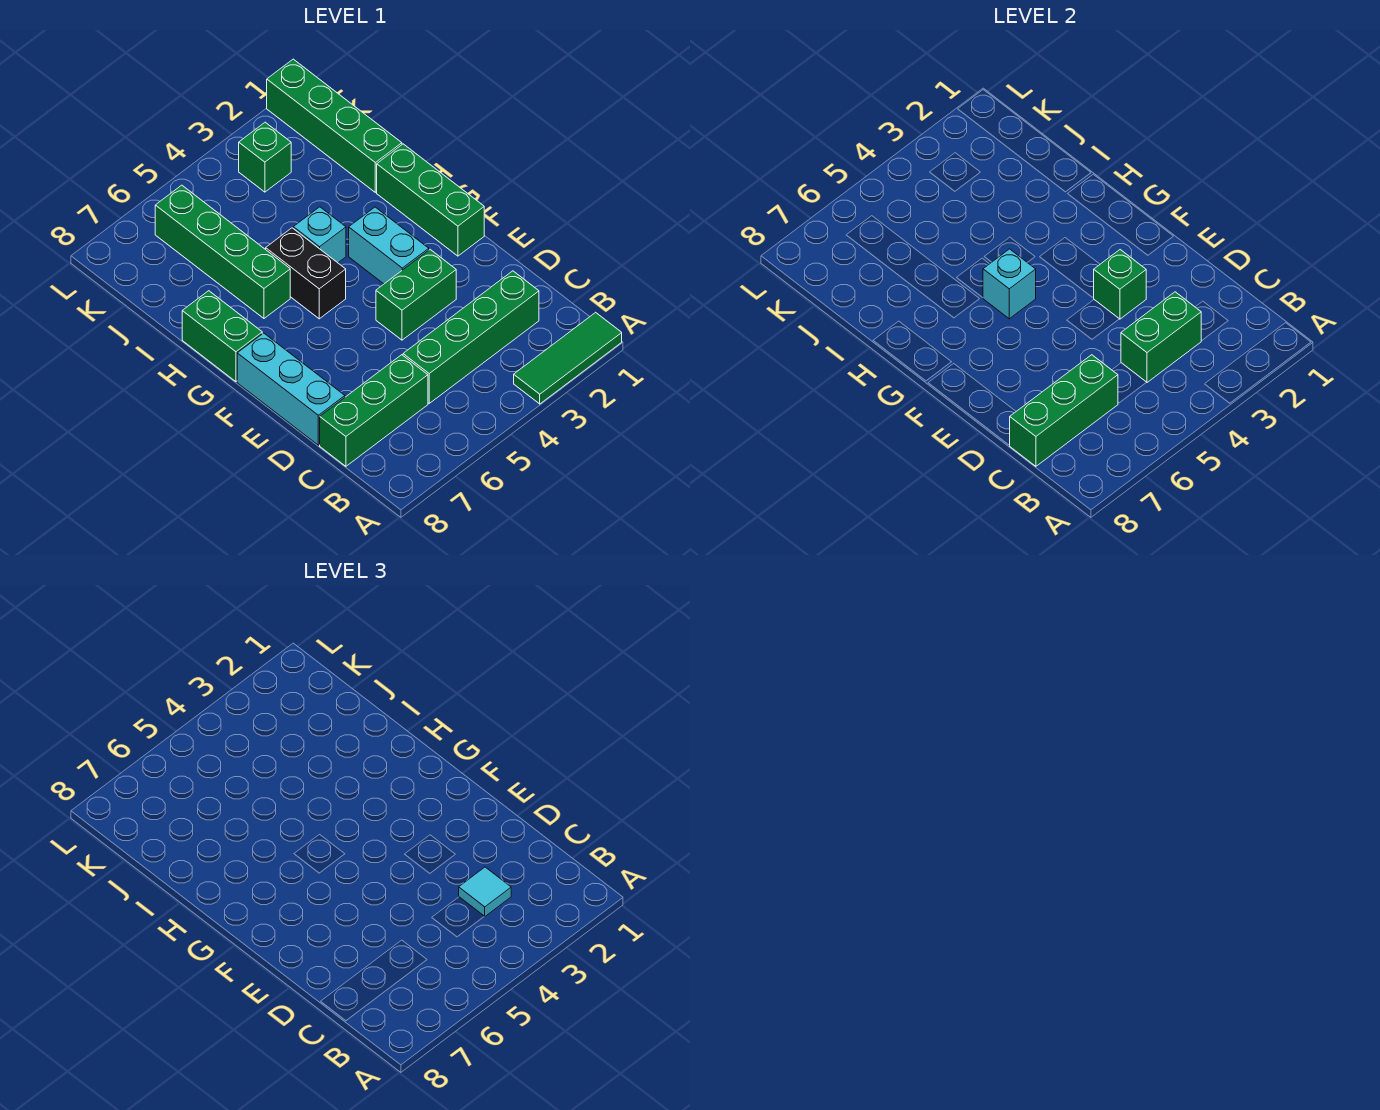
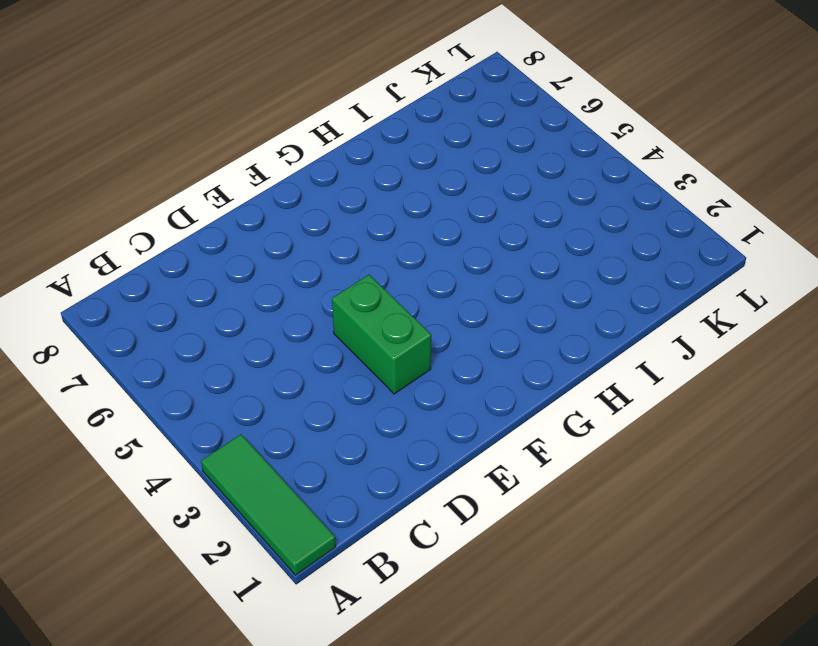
none -> green 1x4 brick [403,271,539,403]
none -> green 1x3 brick [320,355,428,466]
none -> cyan 1x3 brick [237,333,345,445]

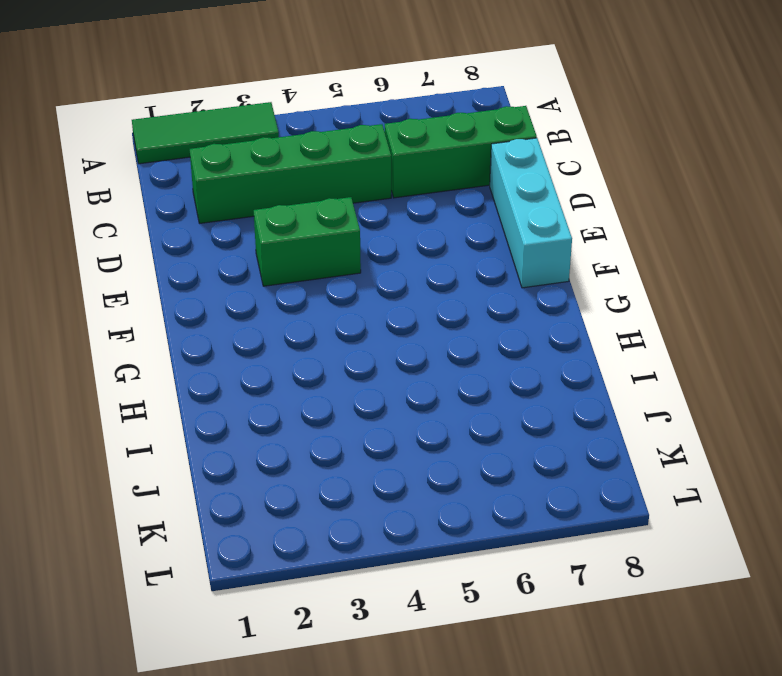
none -> green 1x3 brick [377,144,484,256]
none -> cyan 1x2 brick [349,207,429,284]
none -> black 1x2 brick [266,228,346,319]

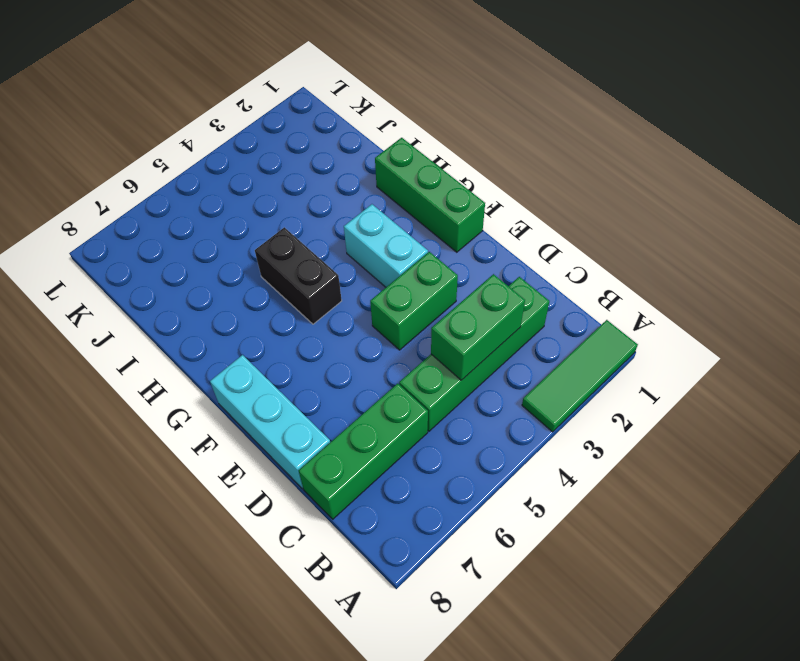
none -> green 1x2 brick [182,291,262,382]
none -> cyan 1x1 brick [293,207,346,263]
none -> green 1x4 brick [155,185,290,318]

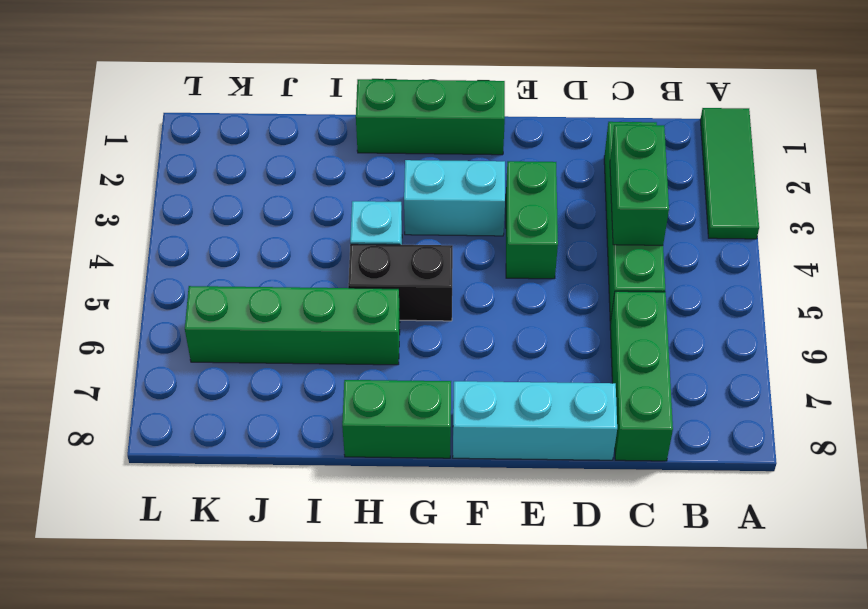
none -> green 1x4 brick [267,59,402,192]
none -> green 1x1 brick [239,122,291,192]
none -> green 1x3 brick [1010,355,1118,466]

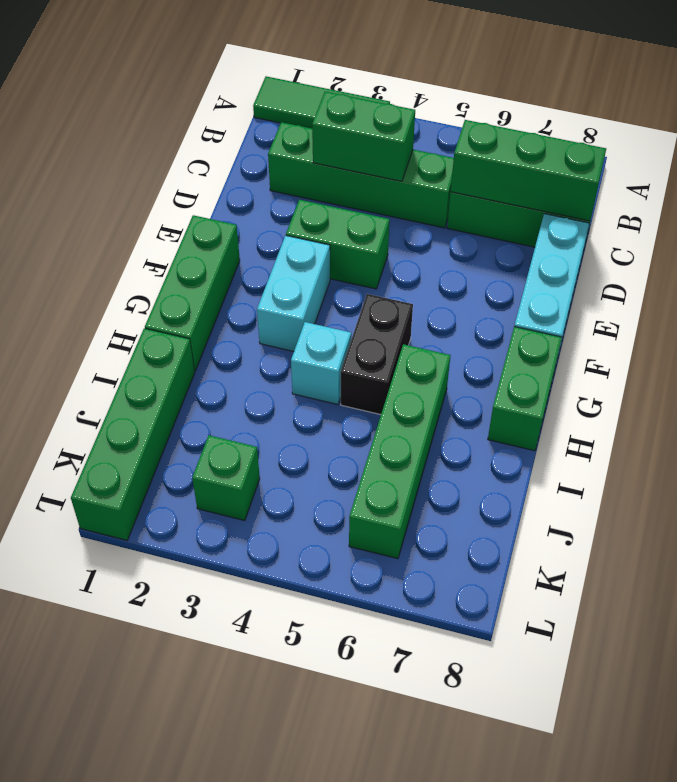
none -> green 1x1 brick [1093,250,1146,319]
none -> cyan 1x1 brick [983,249,1036,319]
none -> cyan 1x1 tile [459,867,511,916]

